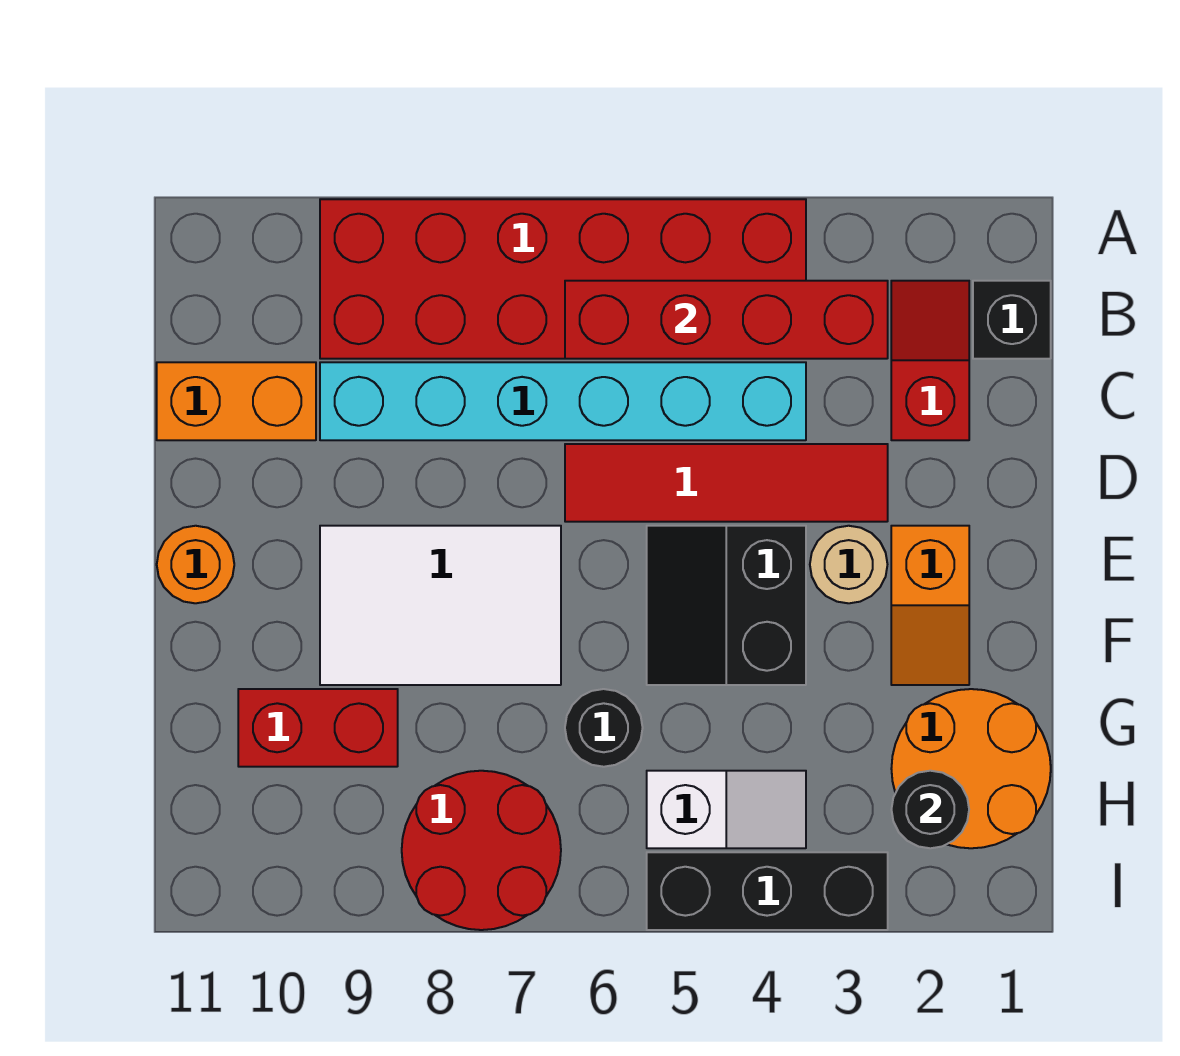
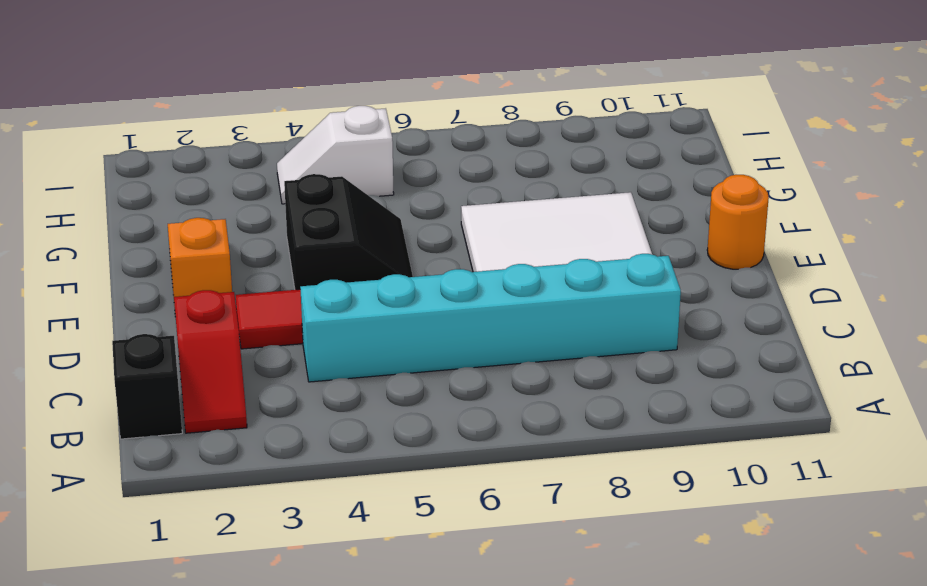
none -> red 2x6 brick [320,199,806,359]
none -> orange 1x2 brick [157,362,316,440]
none -> tan 1x1 round brick [810,526,887,603]

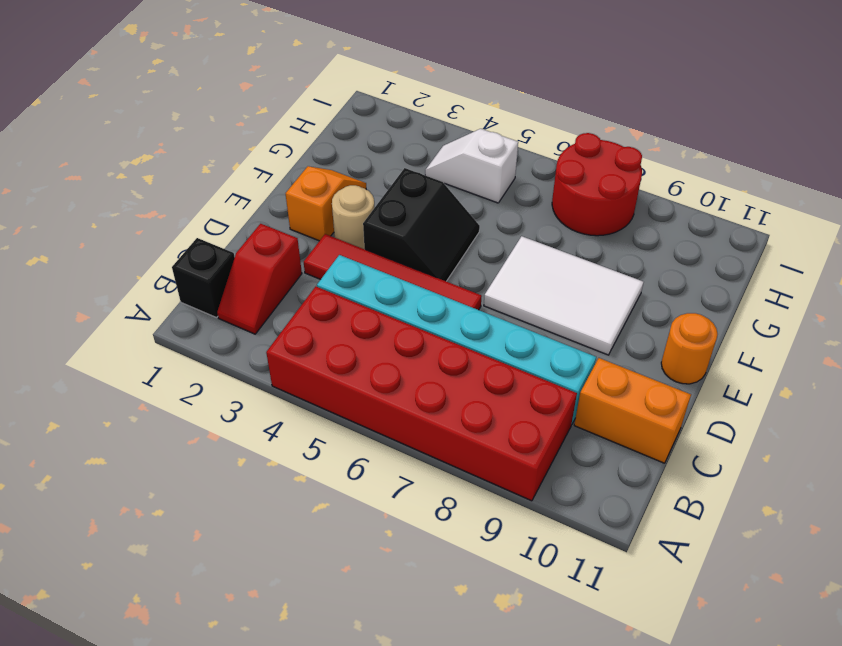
none -> orange 2x2 round brick [891,689,1051,848]
none -> black 1x1 round brick [565,689,643,767]
none -> red 1x2 brick [238,689,398,767]

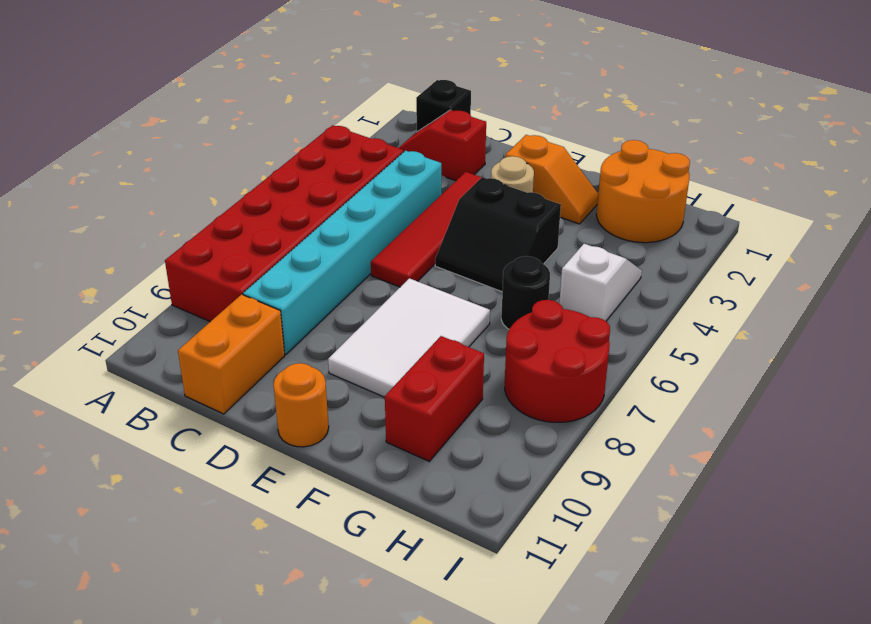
none -> black 1x3 brick [647,852,888,930]
none -> red 1x4 brick [565,281,888,359]
none -> black 1x1 round brick [892,771,969,848]

